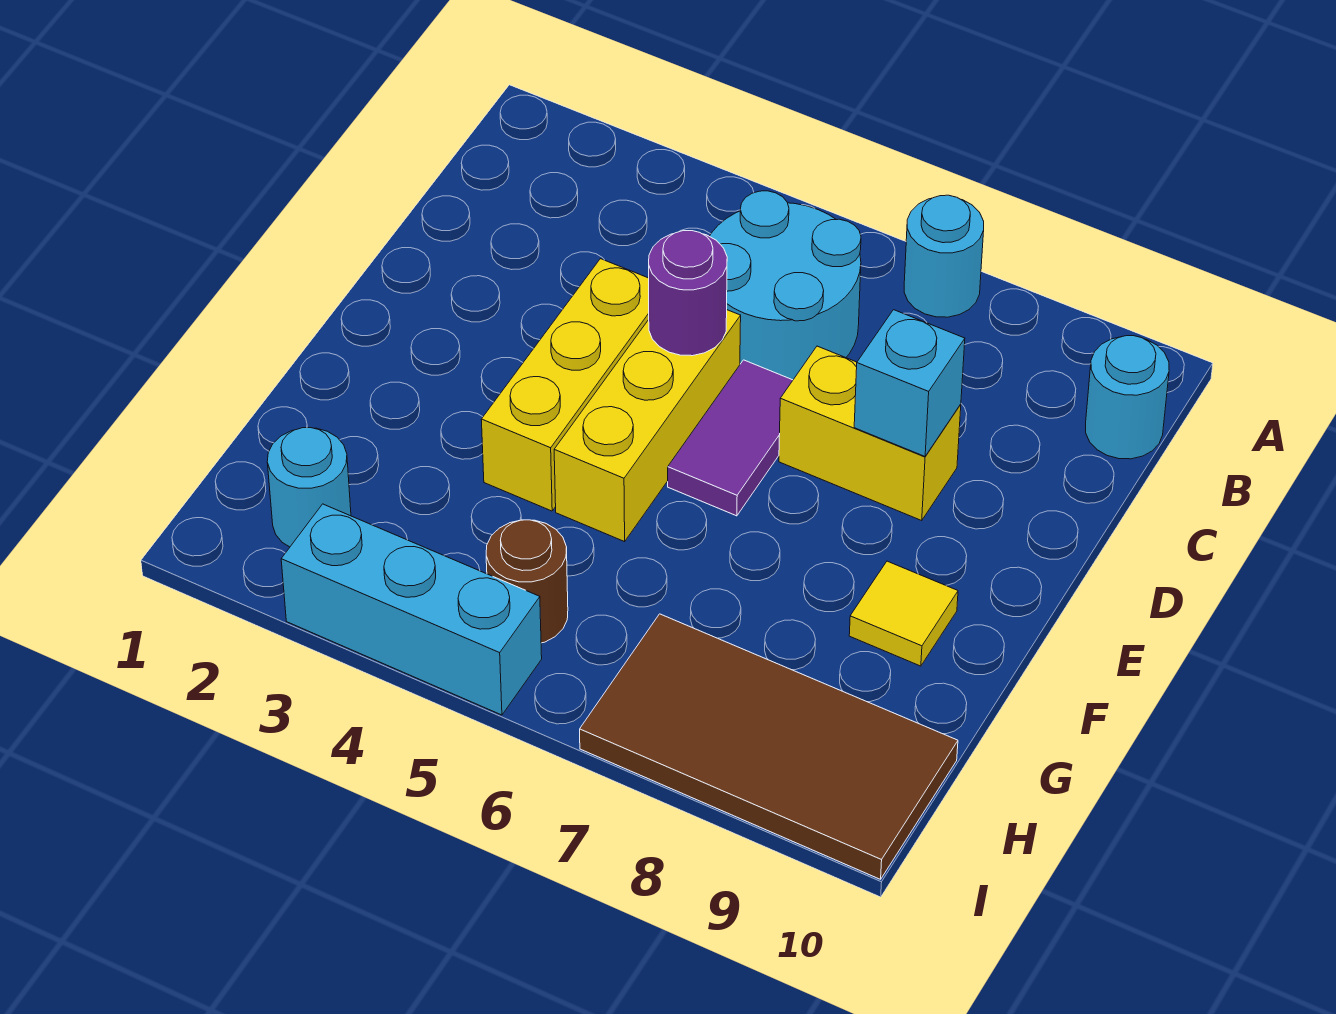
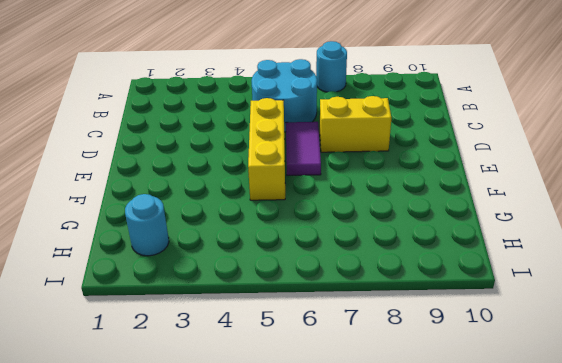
none -> cyan 1x1 round brick [1086,336,1169,459]
none -> yellow 1x3 brick [481,259,649,511]
none -> yellow 1x1 tile [849,561,958,666]

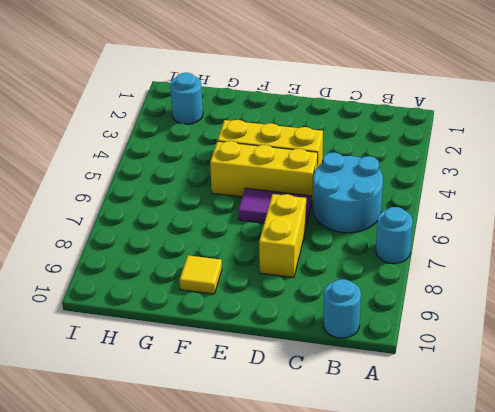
none -> brown 1x1 round brick [486,520,568,643]
none -> brown 2x4 tile [580,614,958,879]
none -> cyan 1x3 brick [281,504,542,715]

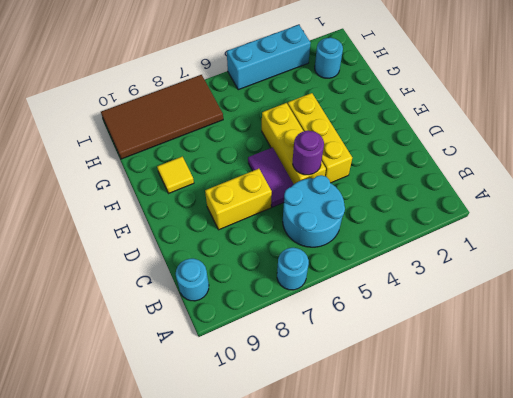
none -> brown 1x1 round brick [486,520,568,643]
none -> cyan 1x1 brick [854,310,965,456]

